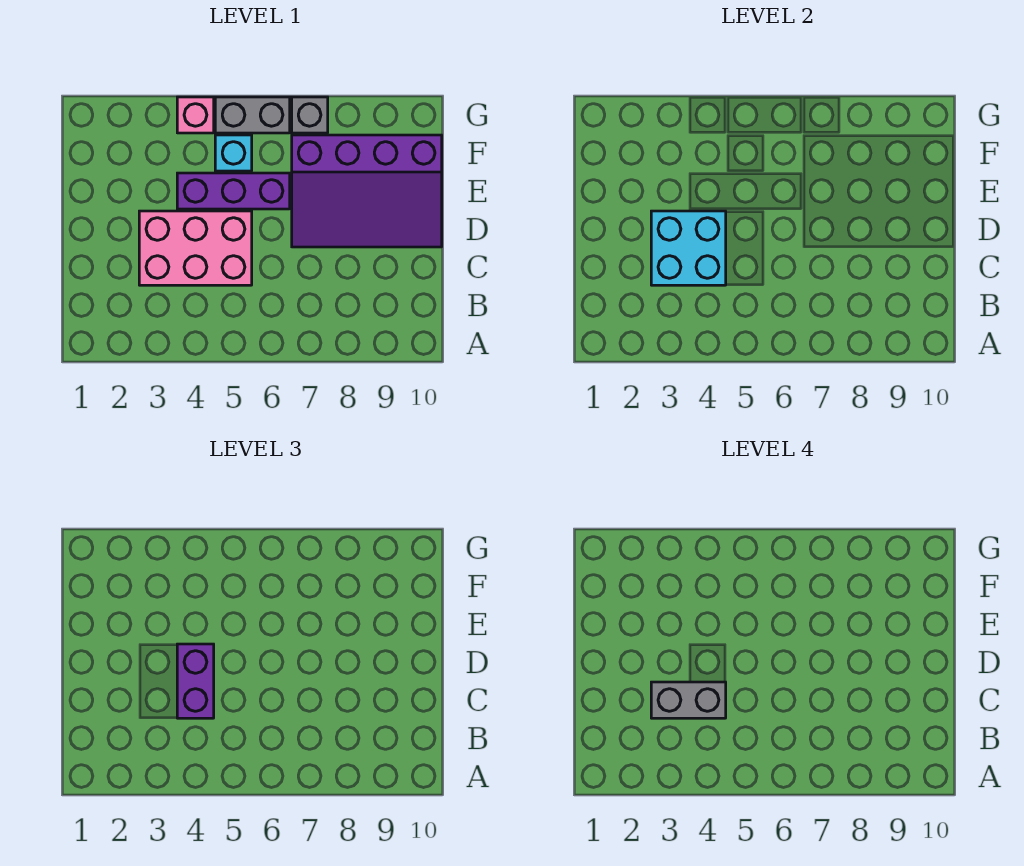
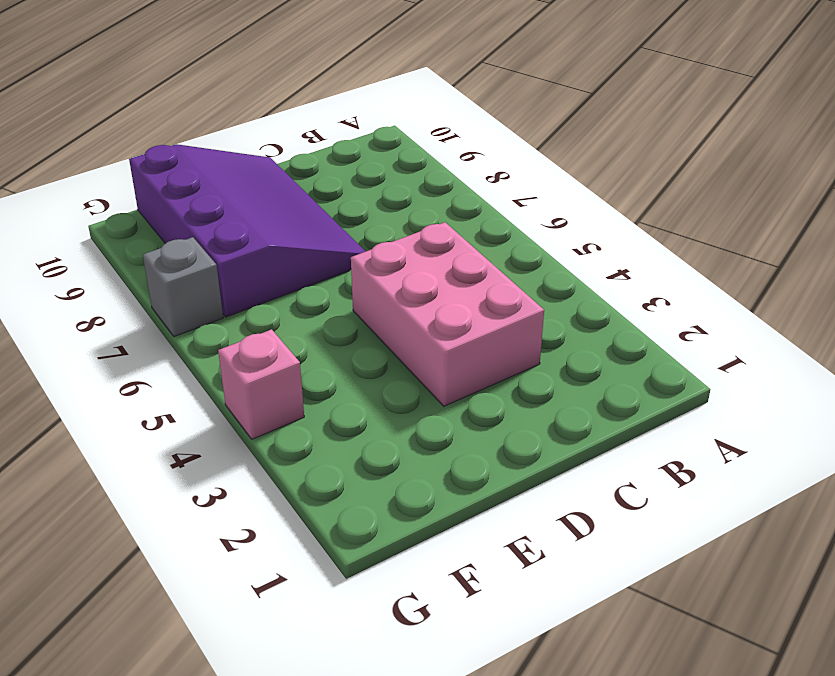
none -> purple 1x3 brick [177,173,290,209]
none -> cyan 1x1 brick [215,135,252,171]

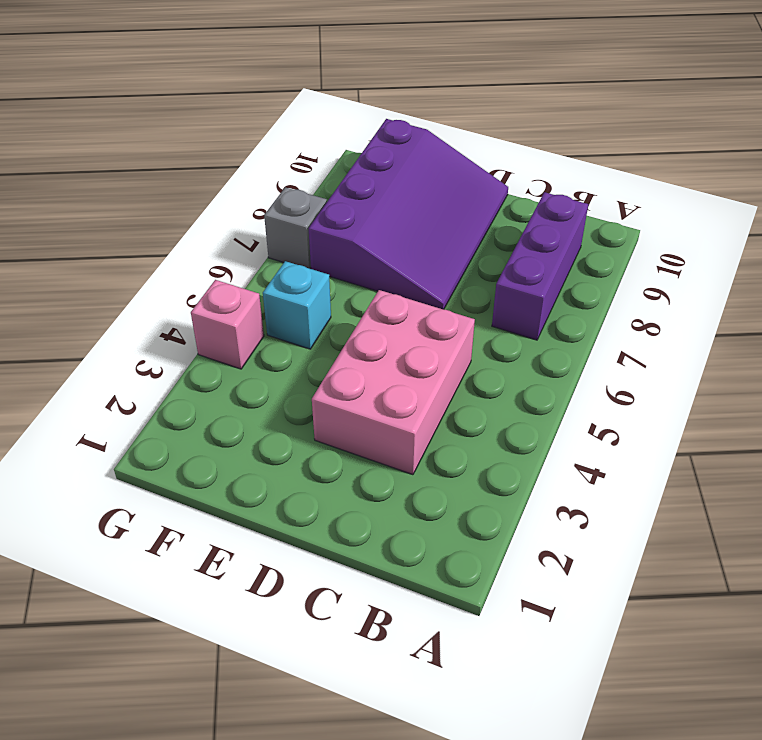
purple 1x3 brick [492,192,588,340] -> purple 1x3 brick moved to [177,173,290,209]
none -> grey 1x2 brick [215,97,290,133]
none -> cyan 2x2 brick [651,211,726,285]

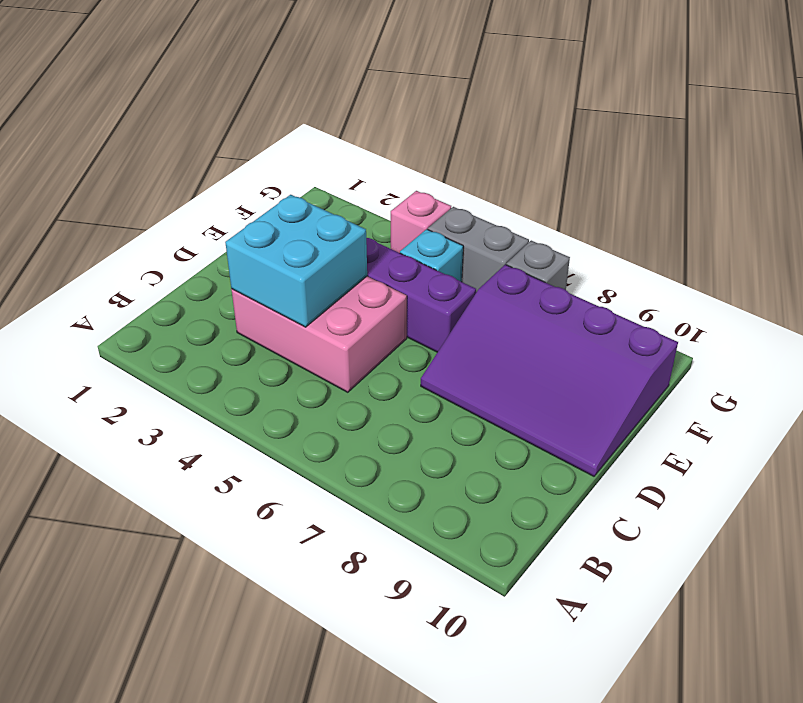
none -> purple 1x2 brick [177,644,214,718]
none -> grey 1x2 brick [651,682,726,718]

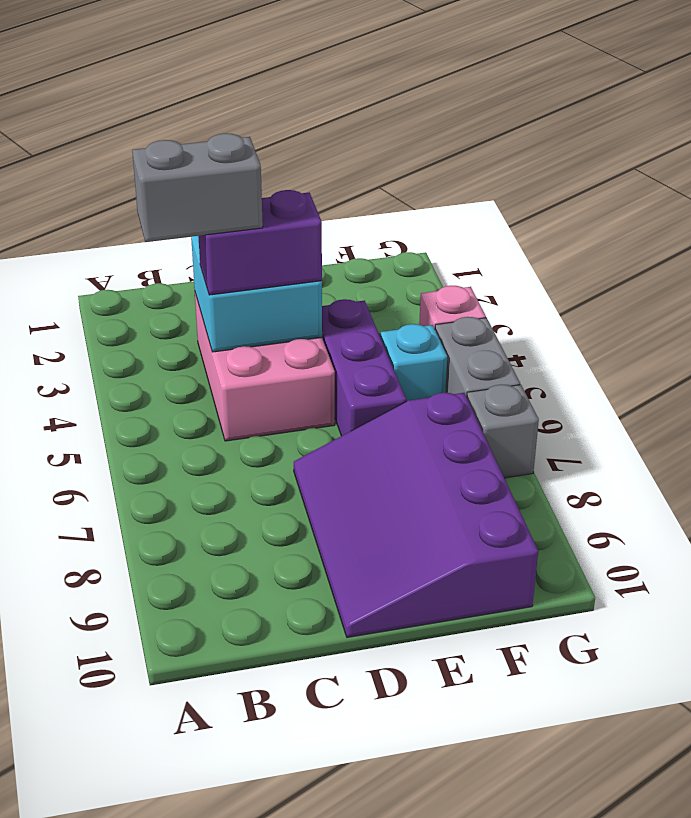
grey 1x2 brick [132,133,263,242] -> grey 1x2 brick turned to [651,682,726,718]

